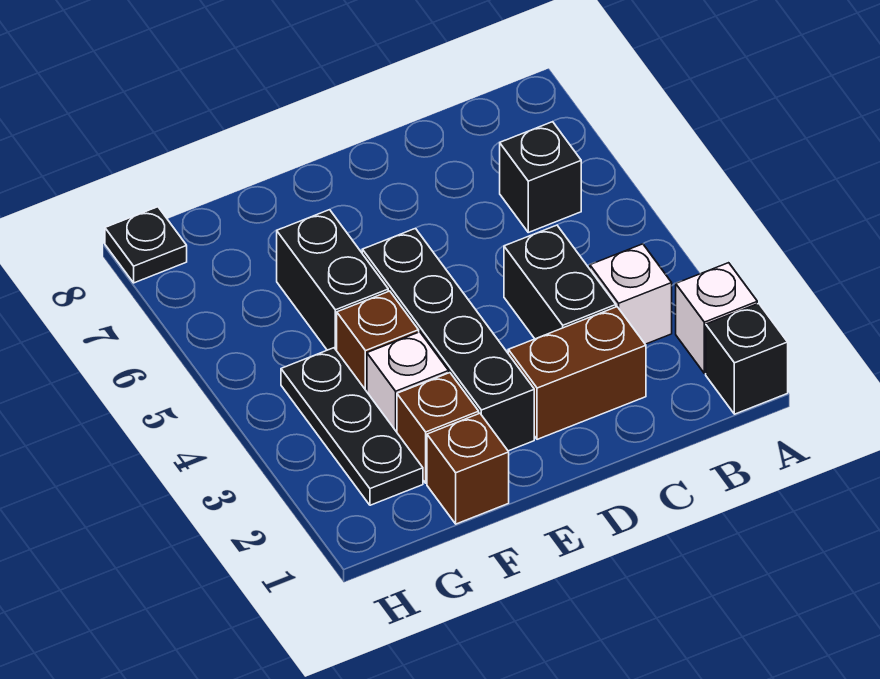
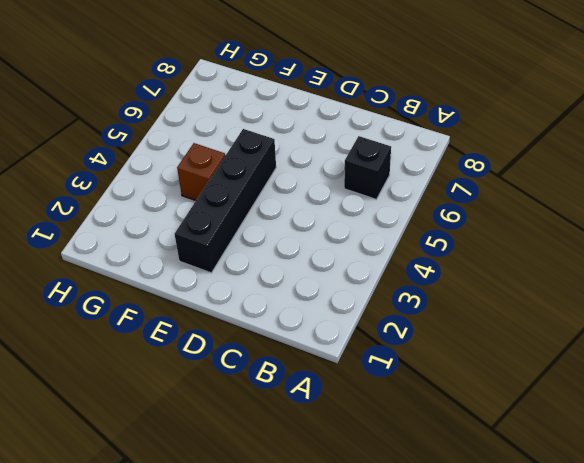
none -> black 1x1 brick [706,303,788,414]
none -> white 1x1 brick [676,263,757,373]
none -> white 1x1 brick [590,244,672,344]

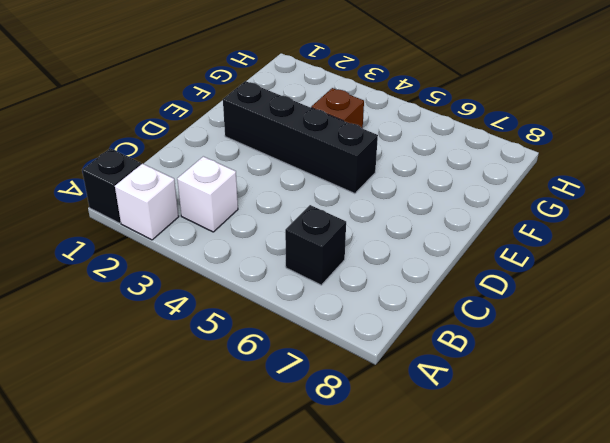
none -> brown 1x2 brick [508,307,646,439]
none -> black 1x2 brick [504,225,616,339]
none -> brown 1x1 brick [427,413,509,524]

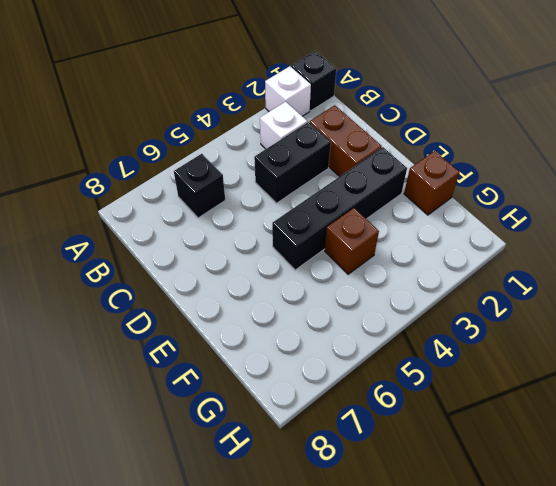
none -> brown 1x1 brick [397,373,479,483]
none -> white 1x1 brick [367,332,449,432]
none -> black 1x2 brick [277,210,388,351]

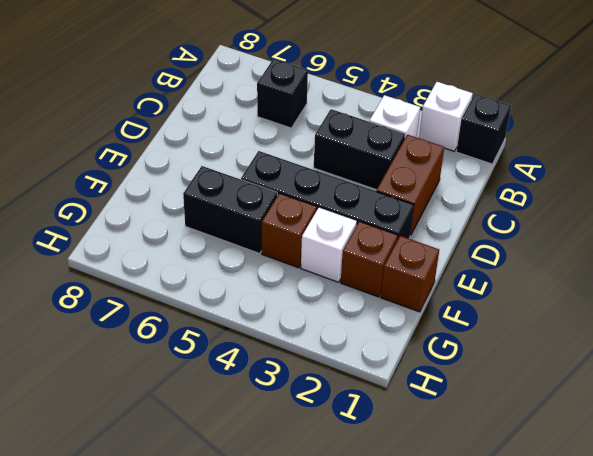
none -> black 1x3 plate [281,348,423,505]
none -> black 1x1 plate [105,207,187,283]

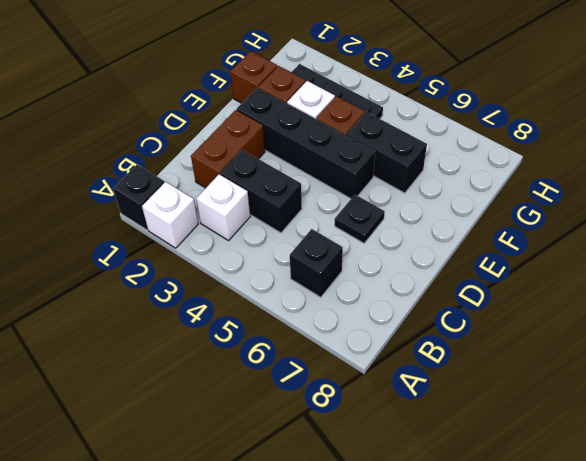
black 1x1 plate [335,195,385,243] -> black 1x1 plate moved to [105,207,187,283]

